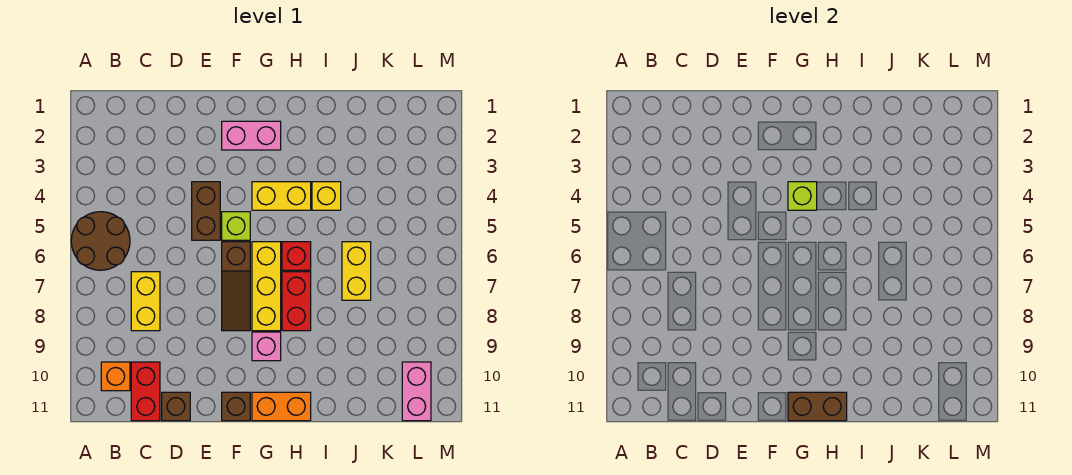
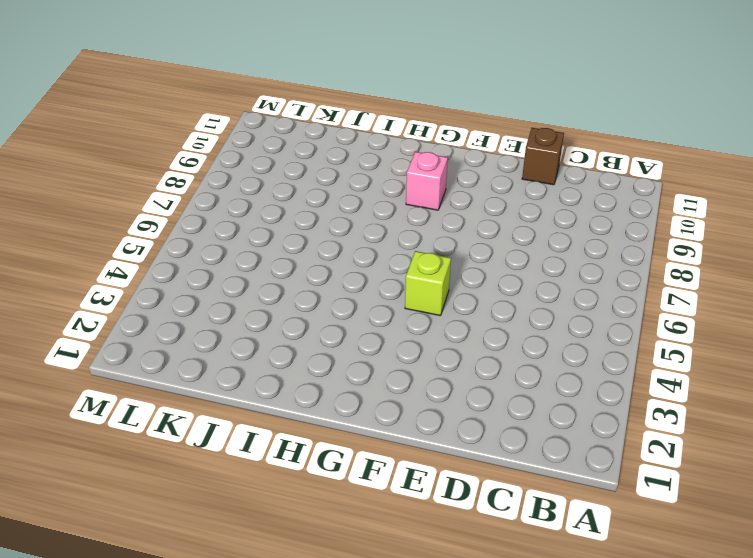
none -> brown 2x2 round brick [71,212,130,270]
none -> orange 1x1 brick [101,362,130,391]
none -> yellow 1x2 brick [131,272,160,331]

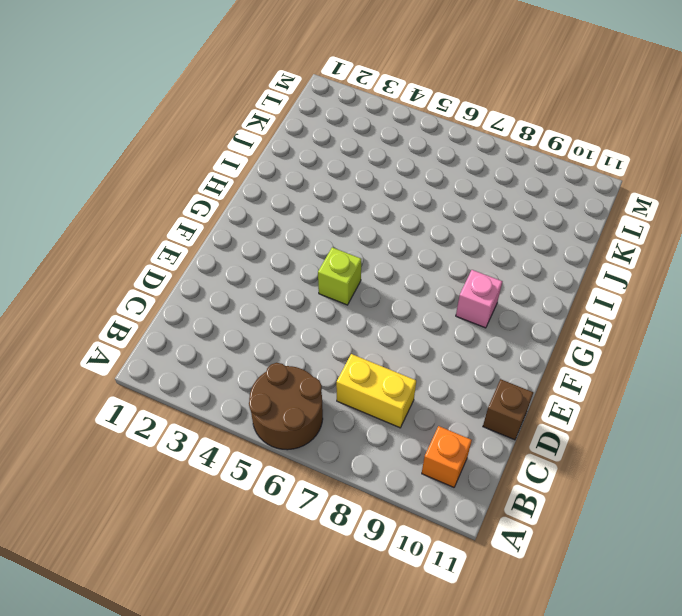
none -> red 1x2 brick [131,362,160,421]
none -> brown 1x2 brick [192,182,220,240]
none -> pink 1x2 brick [222,121,281,150]

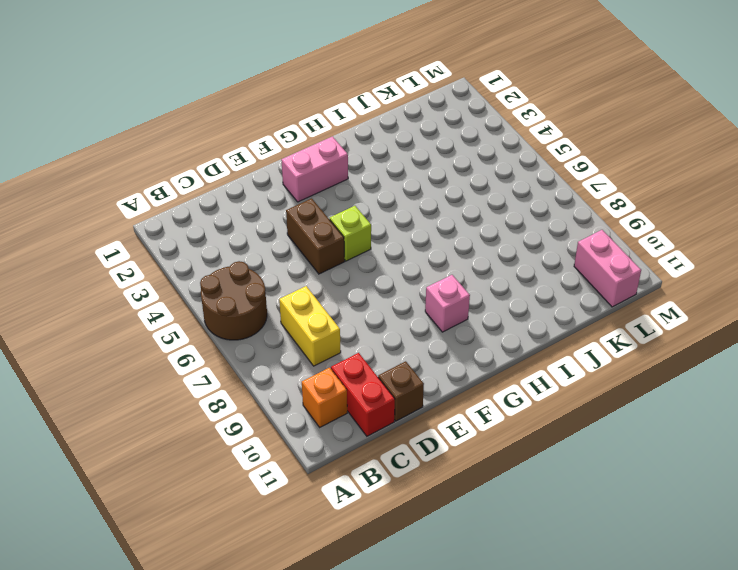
none -> brown 1x3 slope [222,242,250,331]
none -> brown 1x1 brick [222,392,250,421]
none -> yellow 1x2 brick [252,182,311,210]

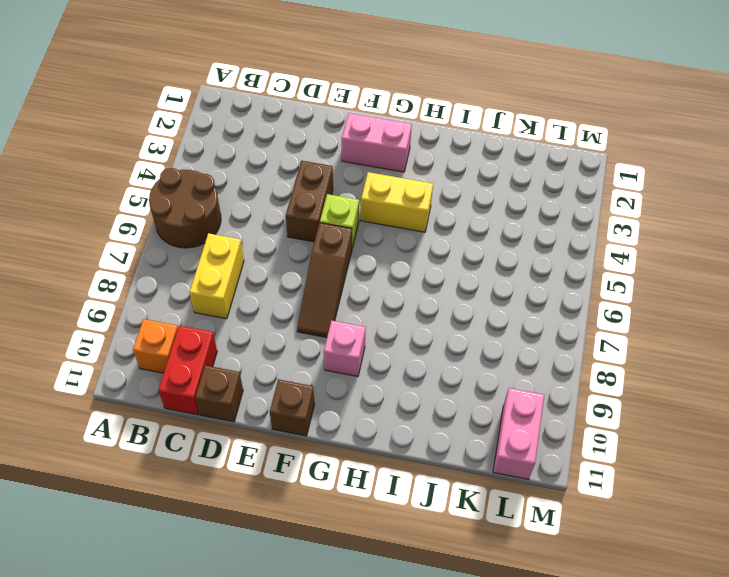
none -> yellow 1x3 brick [252,242,281,331]
none -> orange 1x2 brick [252,392,311,421]
none -> red 1x1 brick [282,242,311,270]

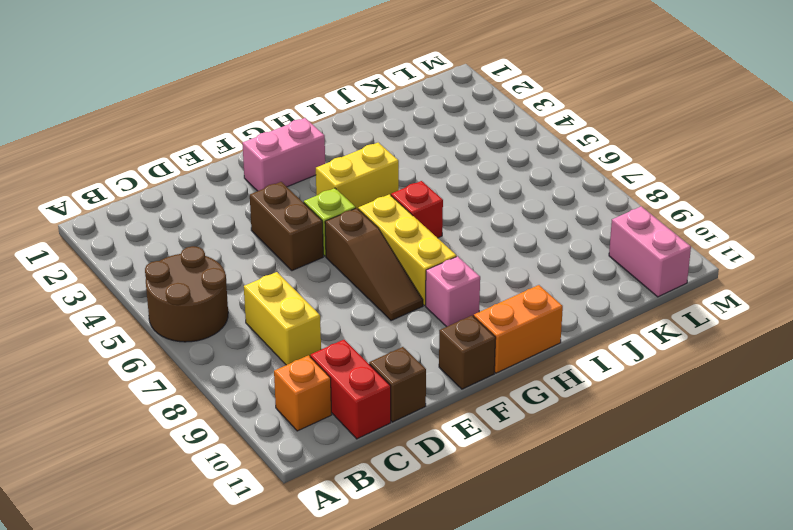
none -> red 1x2 brick [282,272,311,331]
none -> yellow 1x1 brick [312,182,341,210]
none -> yellow 1x2 brick [342,242,371,300]

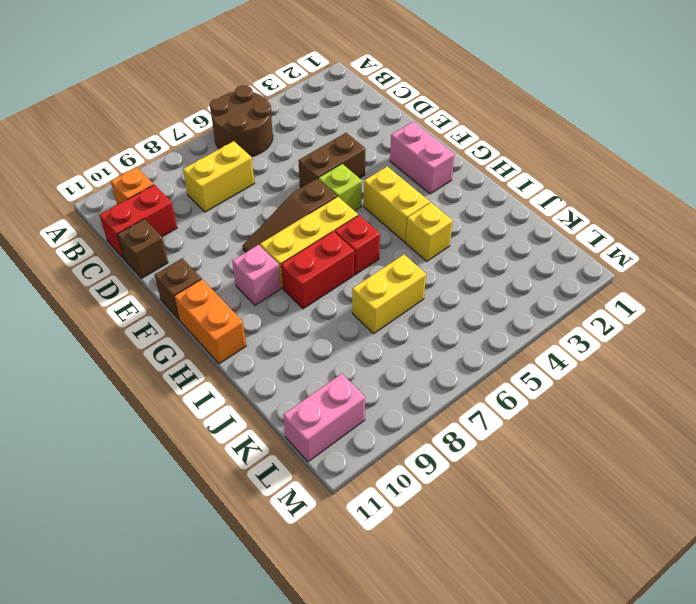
none -> lime 1x1 brick [788,182,817,210]
none -> brown 1x2 brick [788,392,847,421]

